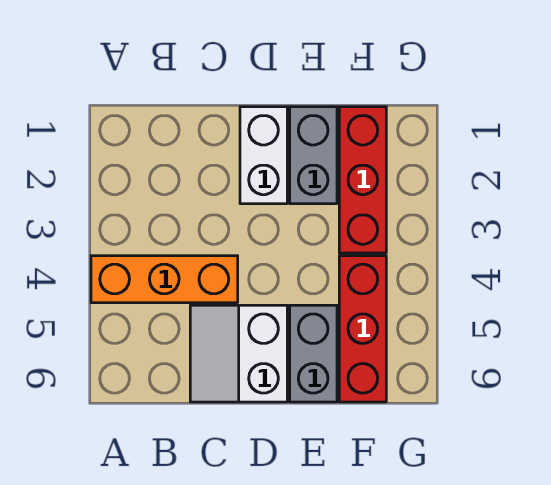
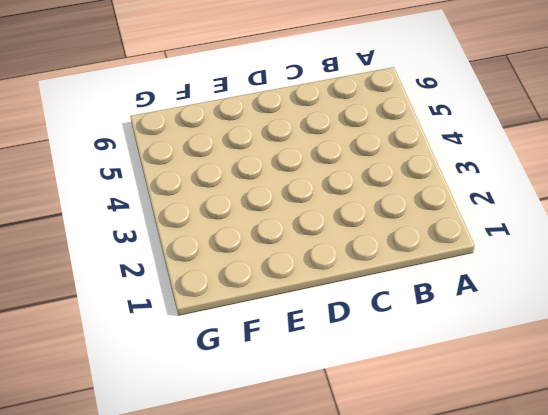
none -> orange 1x3 brick [91,256,238,303]
none -> white 2x2 slope [190,305,287,402]

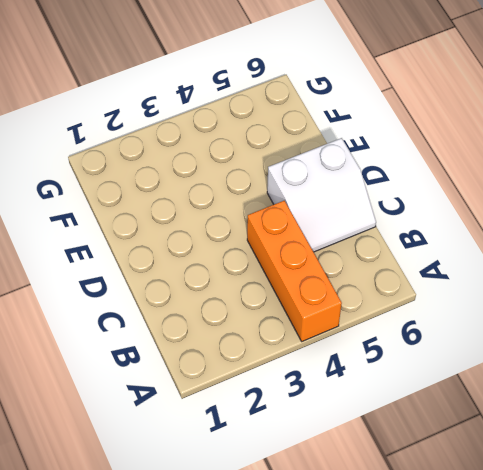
none -> white 1x2 brick [240,107,287,204]
none -> grey 1x2 brick [290,107,337,204]

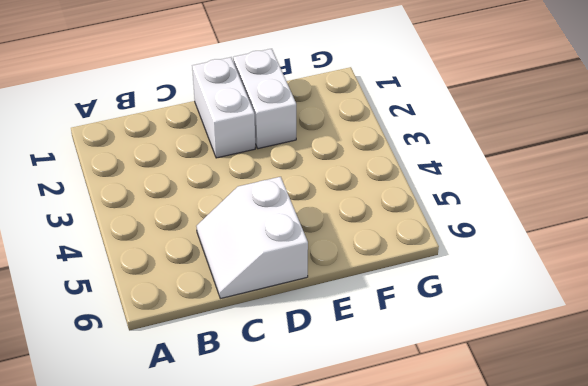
white 1x2 brick [233,49,296,149] -> grey 1x2 brick [290,107,337,204]
none -> orange 1x3 brick [91,256,238,303]
none -> grey 1x2 brick [290,305,337,402]

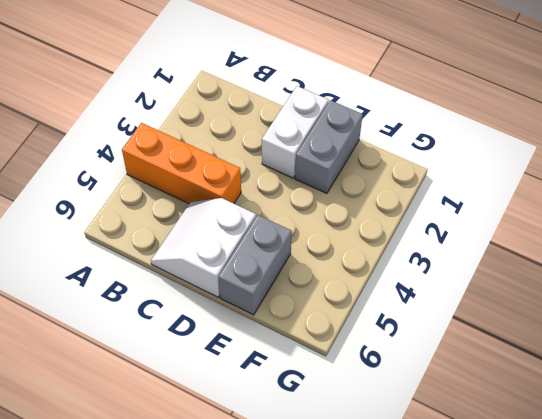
none -> red 1x3 brick [339,107,386,253]
none -> red 1x3 brick [339,256,386,402]

